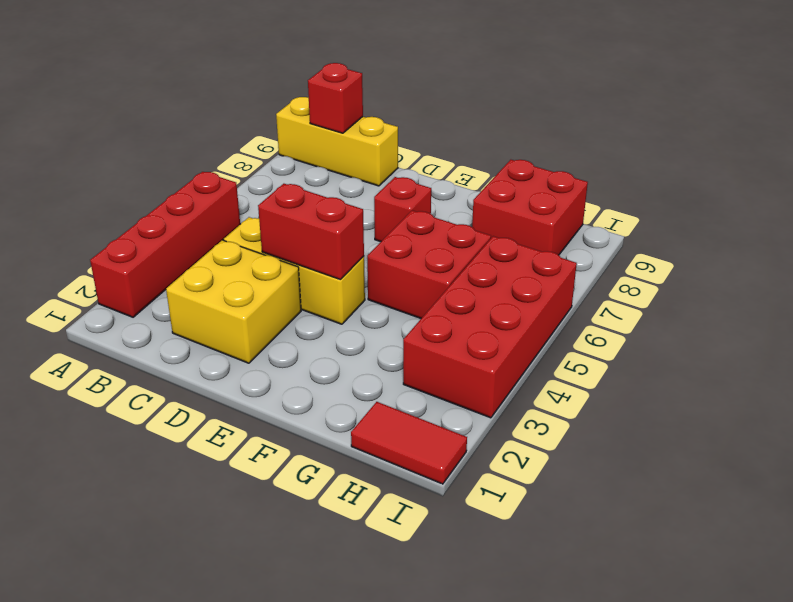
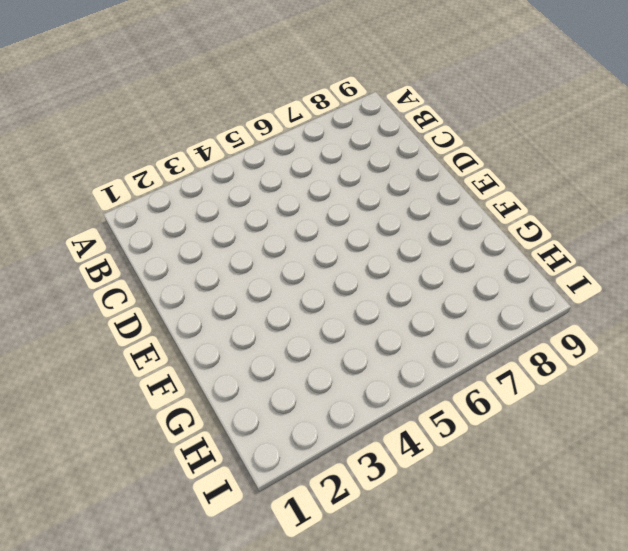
none -> red 1x4 brick [90,172,240,317]
none -> yellow 1x3 brick [276,97,398,186]

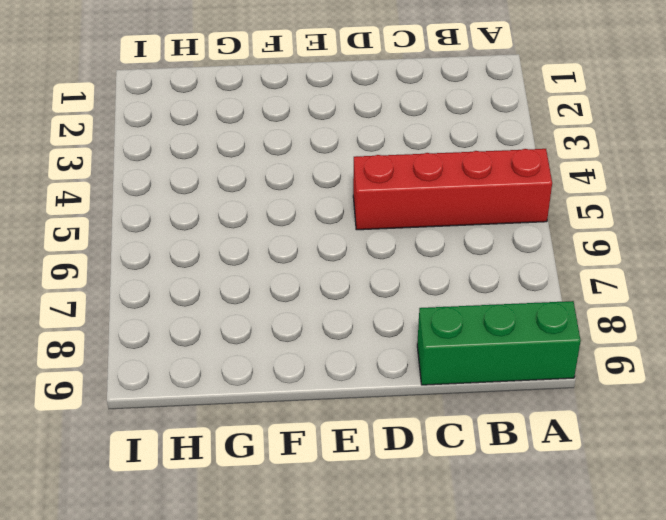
red 1x4 brick [353,149,552,230] -> red 1x4 brick turned to [90,172,240,317]
green 1x3 brick [417,301,581,385] -> yellow 1x3 brick [276,97,398,186]
none -> yellow 2x2 brick [166,240,301,363]
none -> yellow 1x3 brick [224,217,365,324]

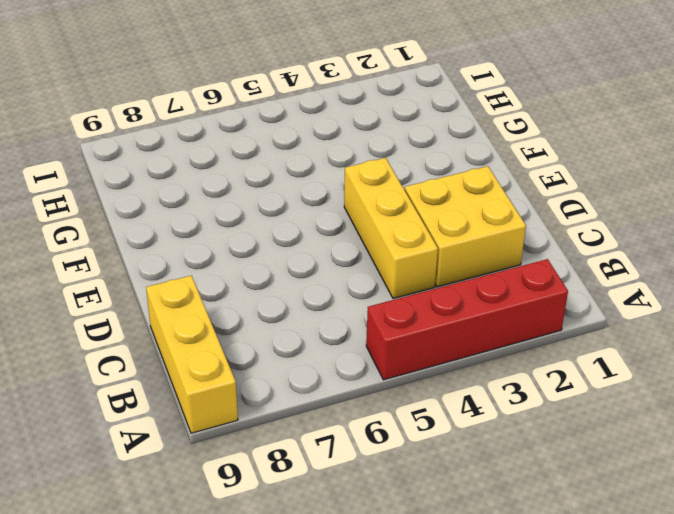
none -> red 1x1 brick [374,177,431,242]
none -> red 2x2 brick [367,210,491,318]

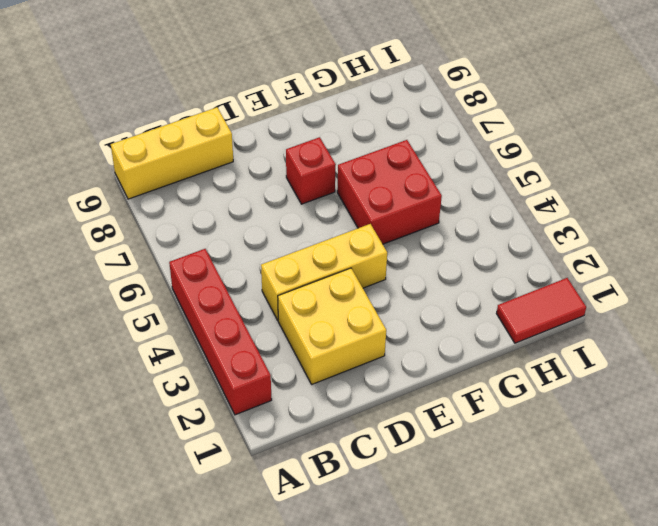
none -> red 2x2 brick [472,160,588,255]
none -> red 2x4 brick [403,236,577,418]

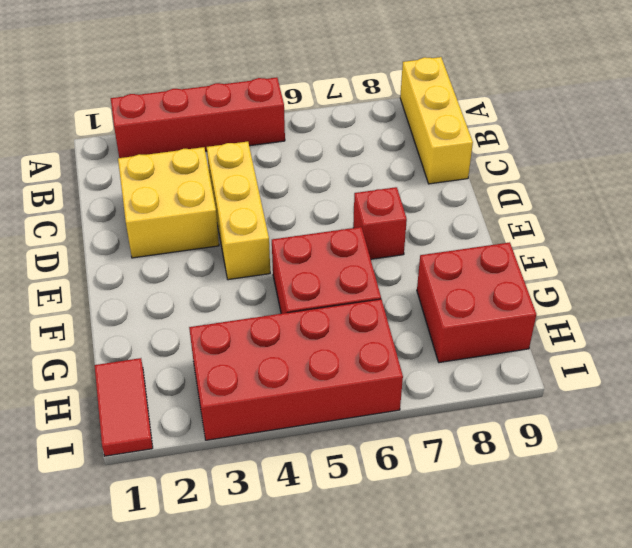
none -> red 1x1 brick [308,63,363,133]
none -> red 1x2 brick [258,184,364,280]

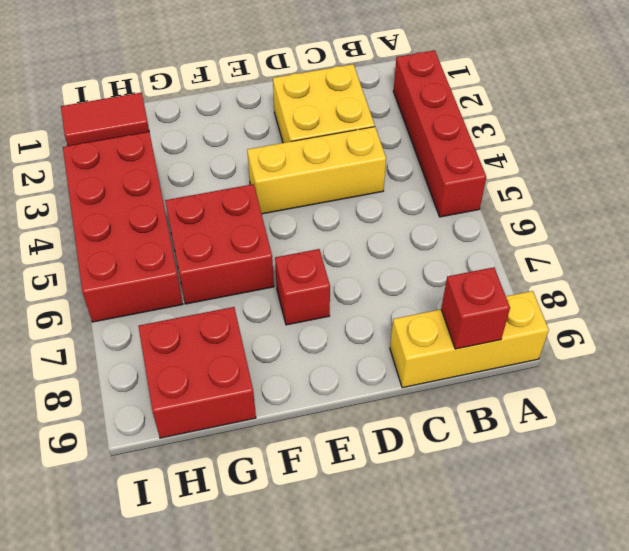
none -> red 1x2 brick [258,184,364,280]

